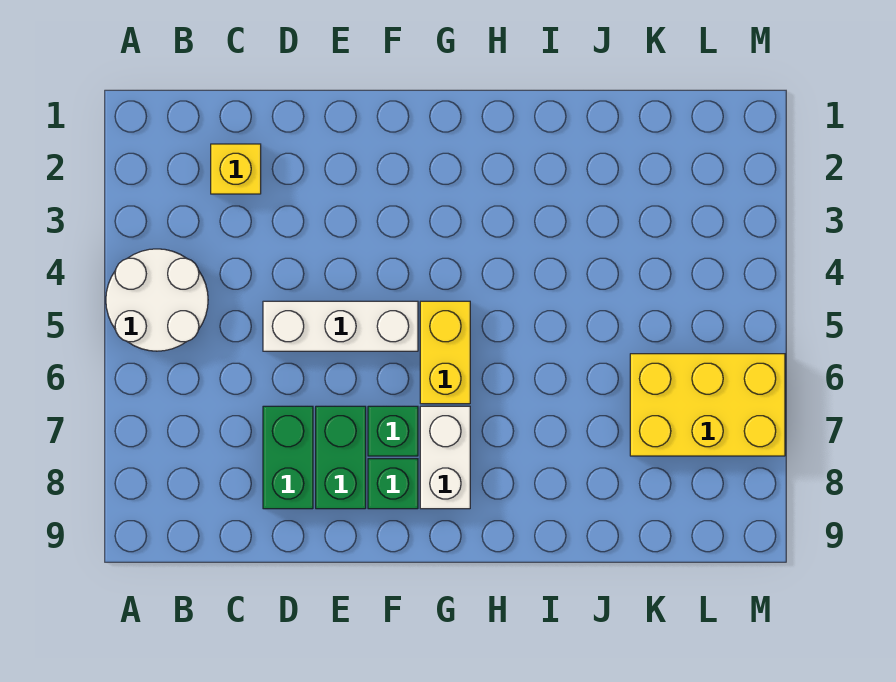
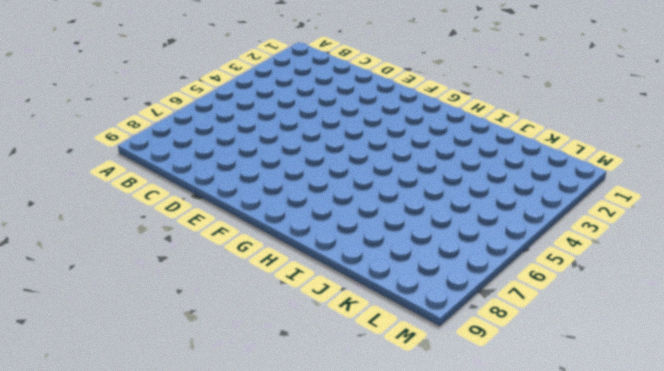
none -> white 2x2 round brick [106,249,208,351]
none -> yellow 1x1 brick [211,144,261,194]

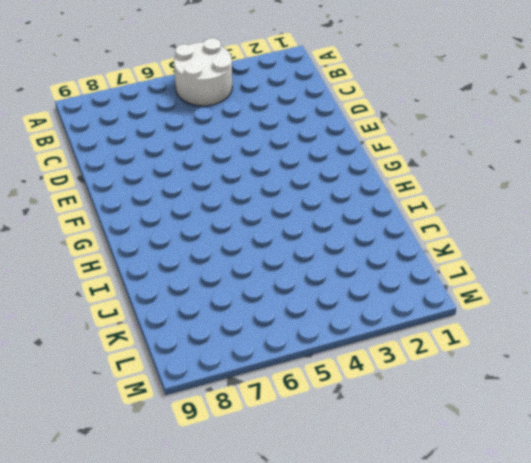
none -> yellow 1x1 brick [211,144,261,194]
none -> white 1x3 brick [263,301,418,351]

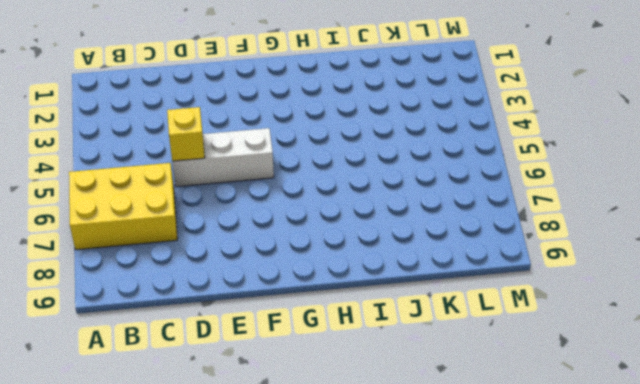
yellow 2x3 brick [69,163,177,250] -> yellow 2x3 brick moved to [630,354,785,456]
yellow 1x1 brick [167,107,205,161] -> yellow 1x1 brick moved to [211,144,261,194]
none -> white 2x2 round brick [106,249,208,351]
none -> green 1x2 brick [263,406,313,509]

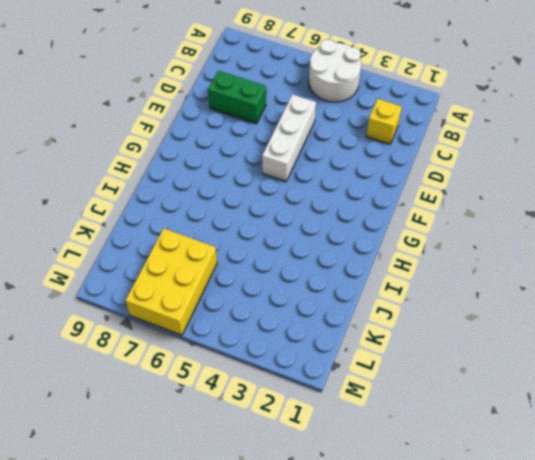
none -> green 1x2 brick [316,406,366,509]
none -> green 1x1 brick [368,406,418,456]

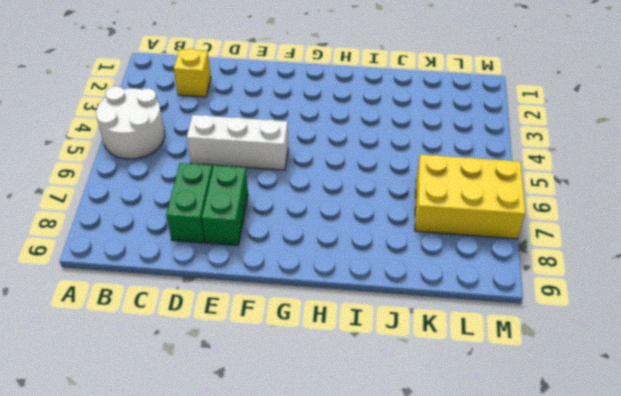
none -> green 1x1 brick [368,406,418,456]
none -> green 1x1 brick [368,459,418,509]

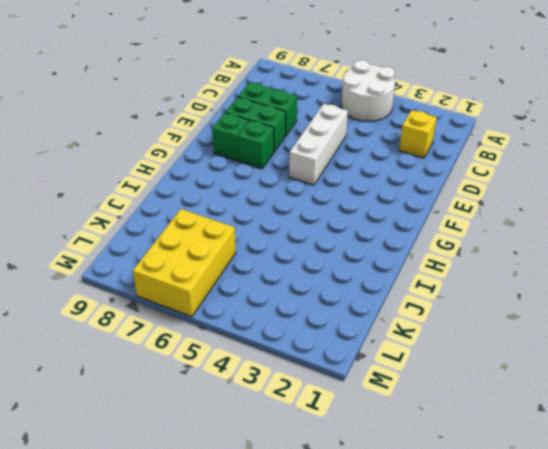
none -> yellow 1x2 brick [420,301,470,404]
none -> white 1x2 brick [420,406,470,509]

